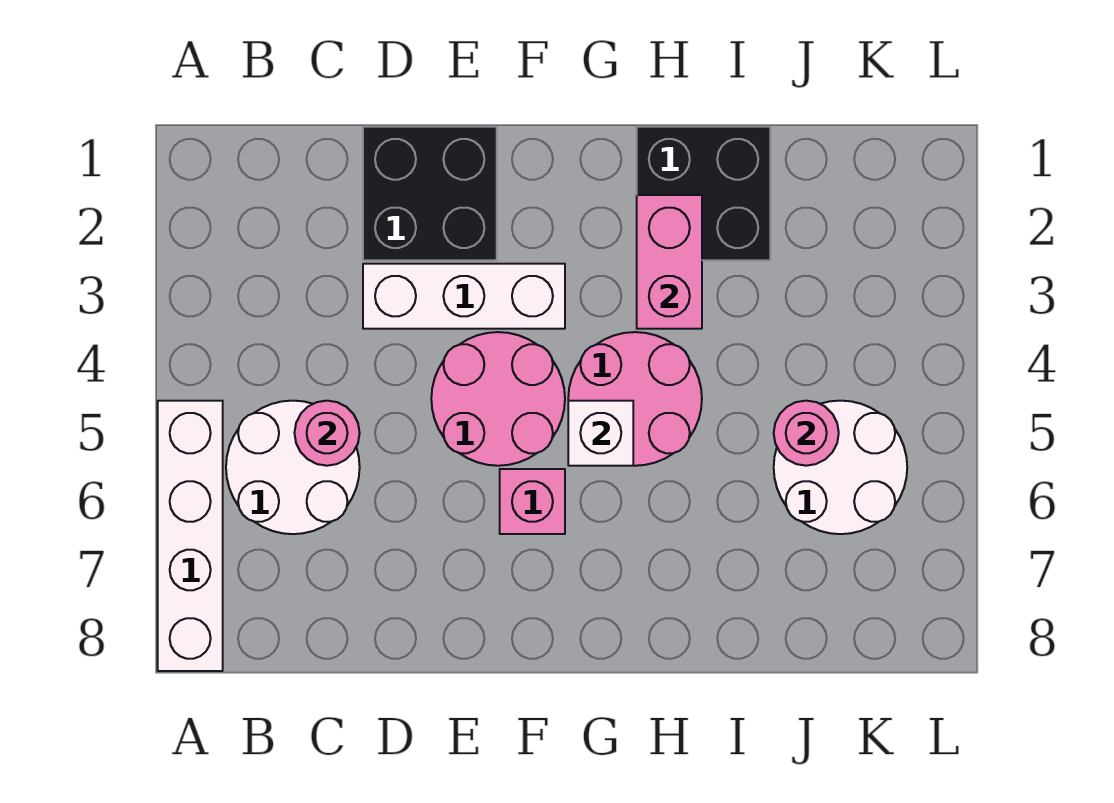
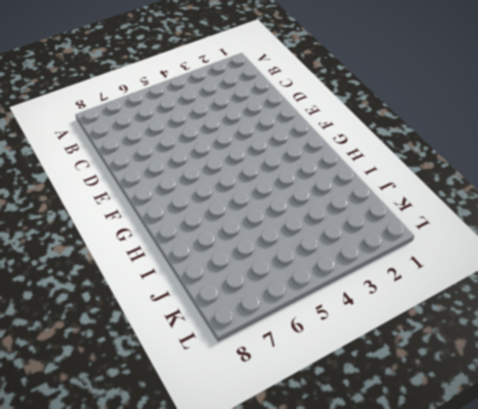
none -> white 1x4 brick [158,401,223,671]
none -> white 2x2 round brick [226,401,360,534]
none -> black 2x2 brick [363,127,497,260]

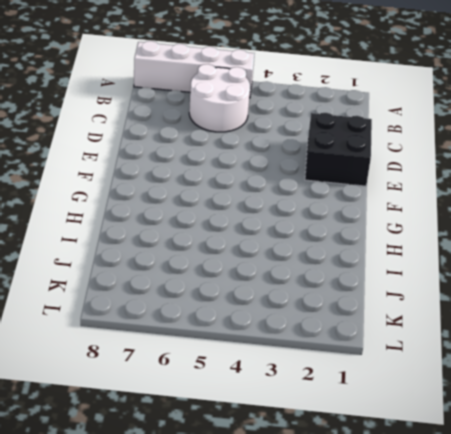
none -> white 1x3 brick [363,264,565,329]
none -> pink 2x2 round brick [431,332,565,466]
none -> pink 1x1 brick [500,469,565,534]

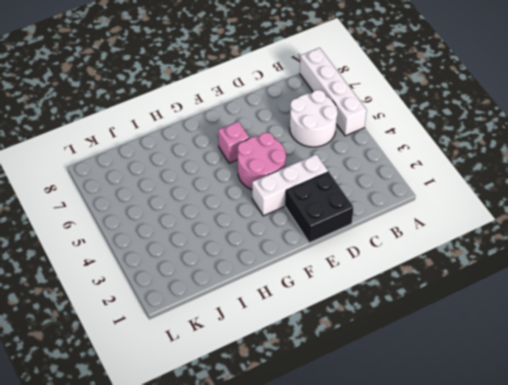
none -> pink 2x2 round brick [568,332,702,466]
none -> black 2x2 brick [637,127,770,260]
none -> white 2x2 round brick [774,401,907,534]

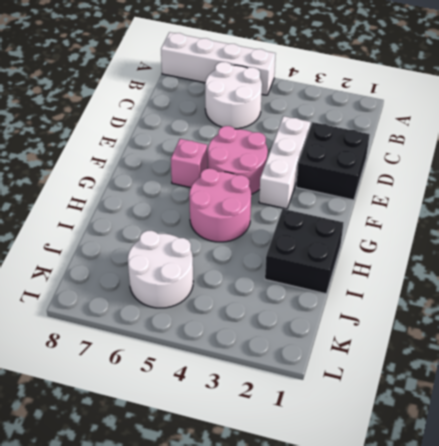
none -> pink 1x1 round brick [295,401,360,466]
none -> white 1x1 brick [568,401,633,466]
none -> pink 1x2 brick [637,195,702,329]

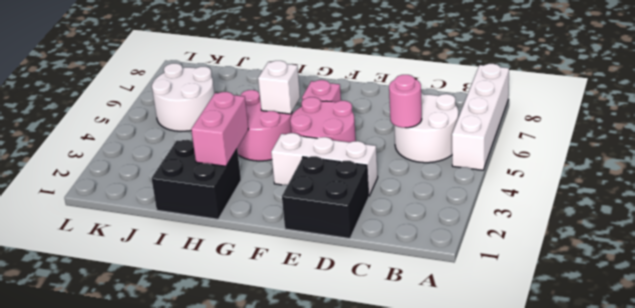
none -> pink 1x1 round brick [774,401,839,466]

